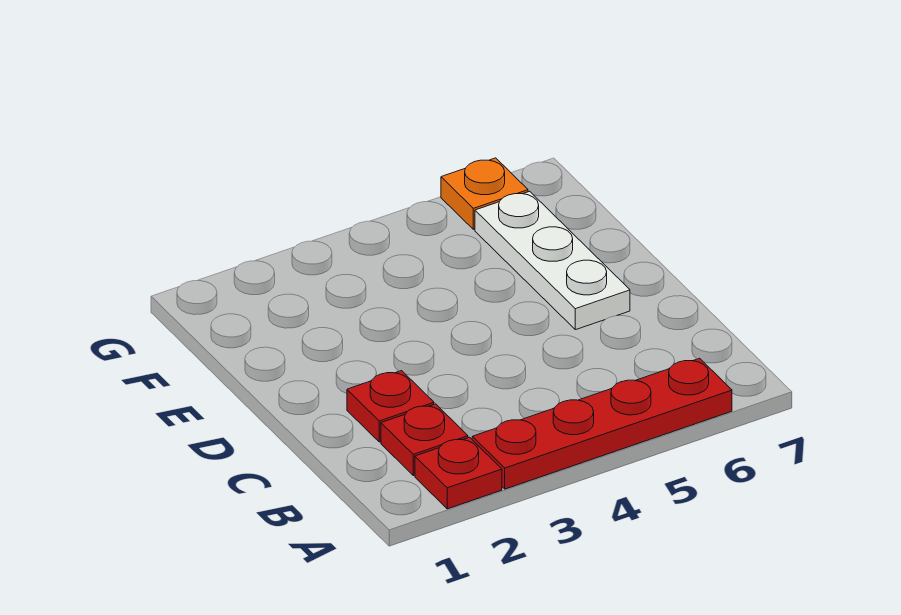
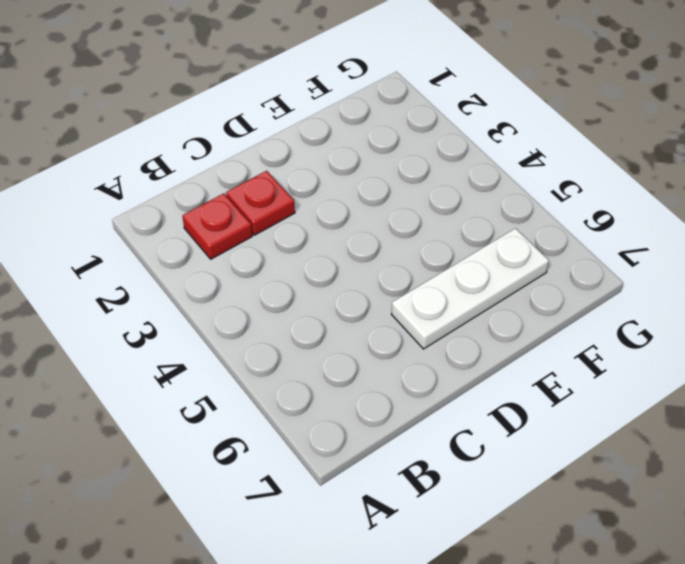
none -> red 1x1 plate [415,437,502,509]
none -> red 1x4 plate [472,358,732,489]

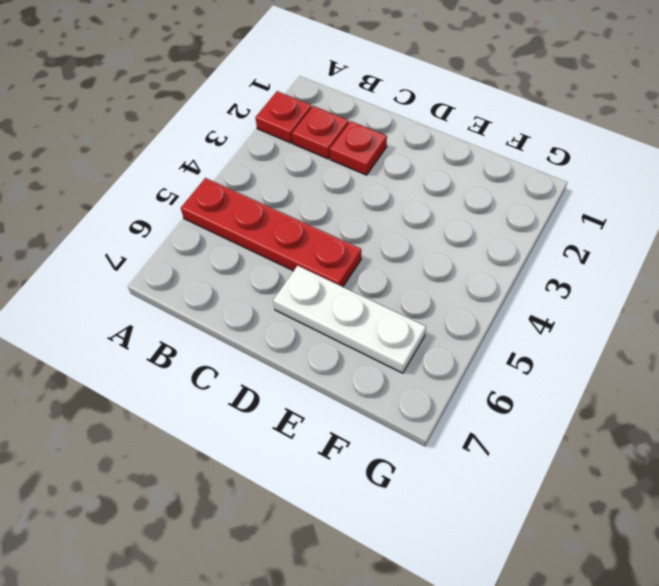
red 1x4 plate [181,178,361,287] -> red 1x4 plate turned to [472,358,732,489]
none -> orange 1x1 plate [441,158,528,229]

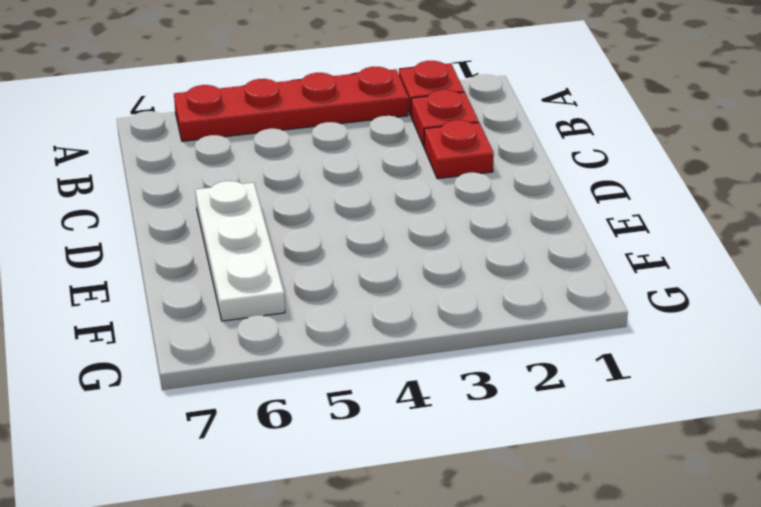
none -> orange 1x1 plate [441,158,528,229]

